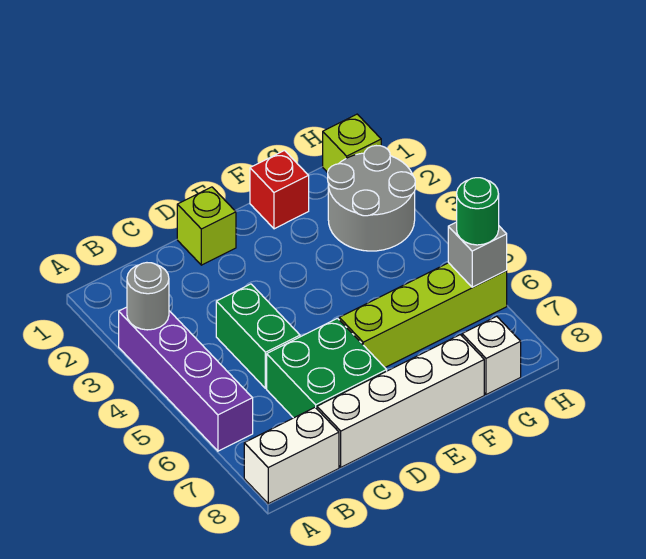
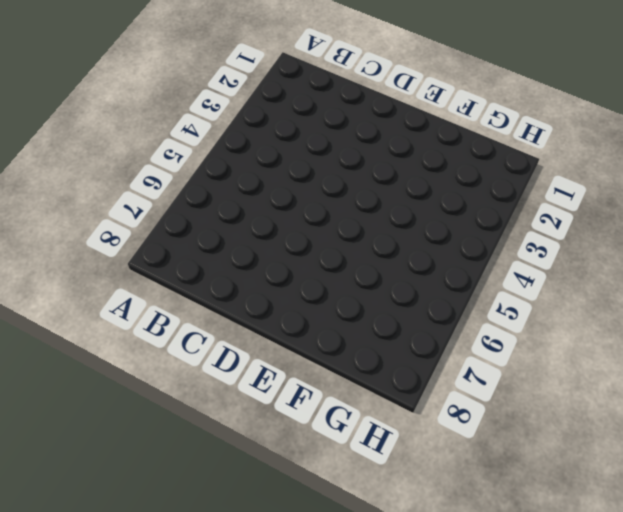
none -> purple 1x4 brick [119,307,253,451]
none -> white 1x2 brick [244,408,339,504]
none -> green 1x2 brick [216,284,300,388]

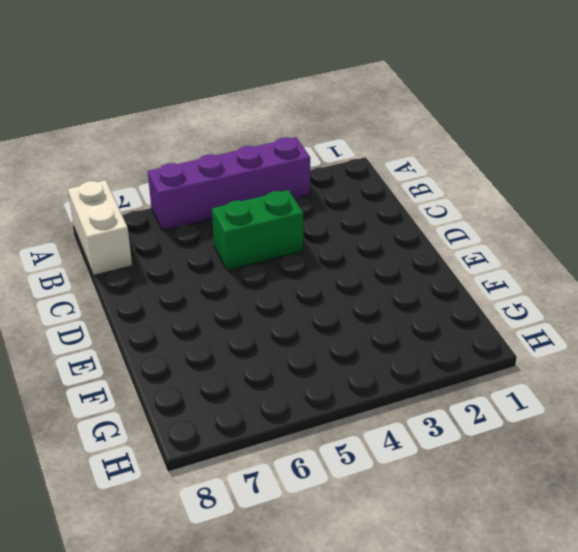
none -> green 2x2 brick [267,318,387,418]
none -> white 1x4 brick [317,335,484,467]
none -> lime 1x1 brick [177,187,236,265]

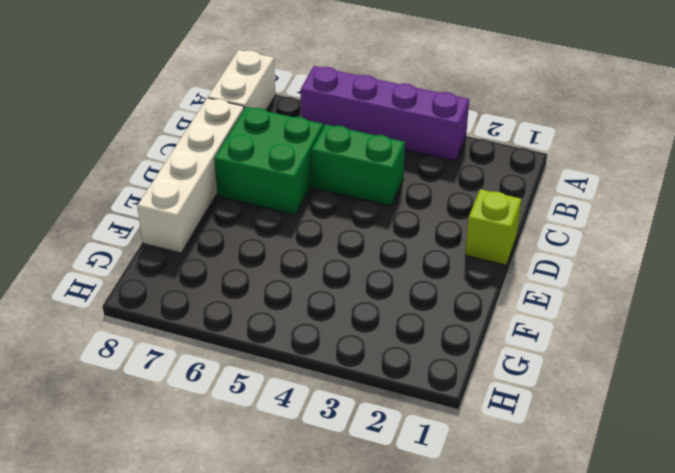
none -> lime 1x4 brick [339,263,507,367]
none -> red 1x1 brick [250,151,309,229]
none -> grey 2x2 round brick [328,146,415,251]

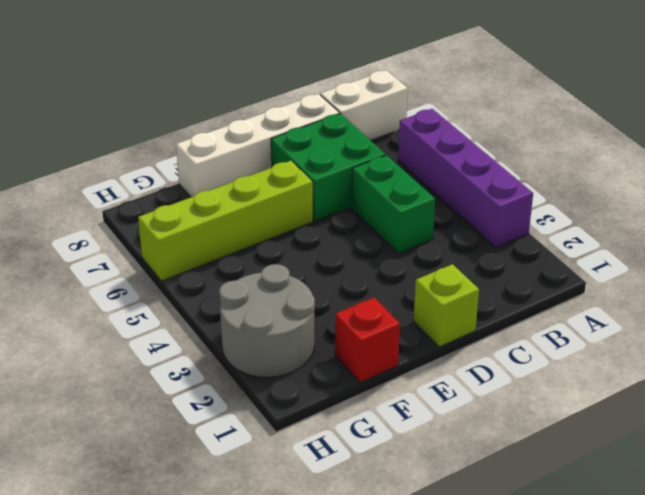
none -> white 1x1 brick [462,316,521,395]
none -> lime 1x1 brick [323,114,381,173]
none -> grey 1x1 round brick [127,263,169,330]

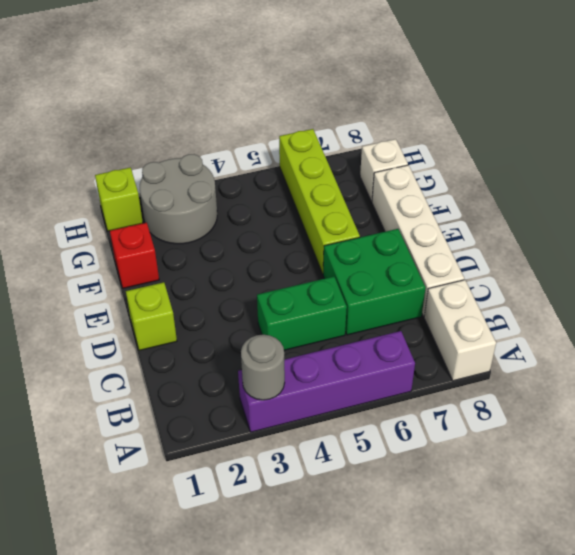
none -> grey 1x1 brick [448,222,507,287]
none -> green 1x1 round brick [457,178,499,245]

